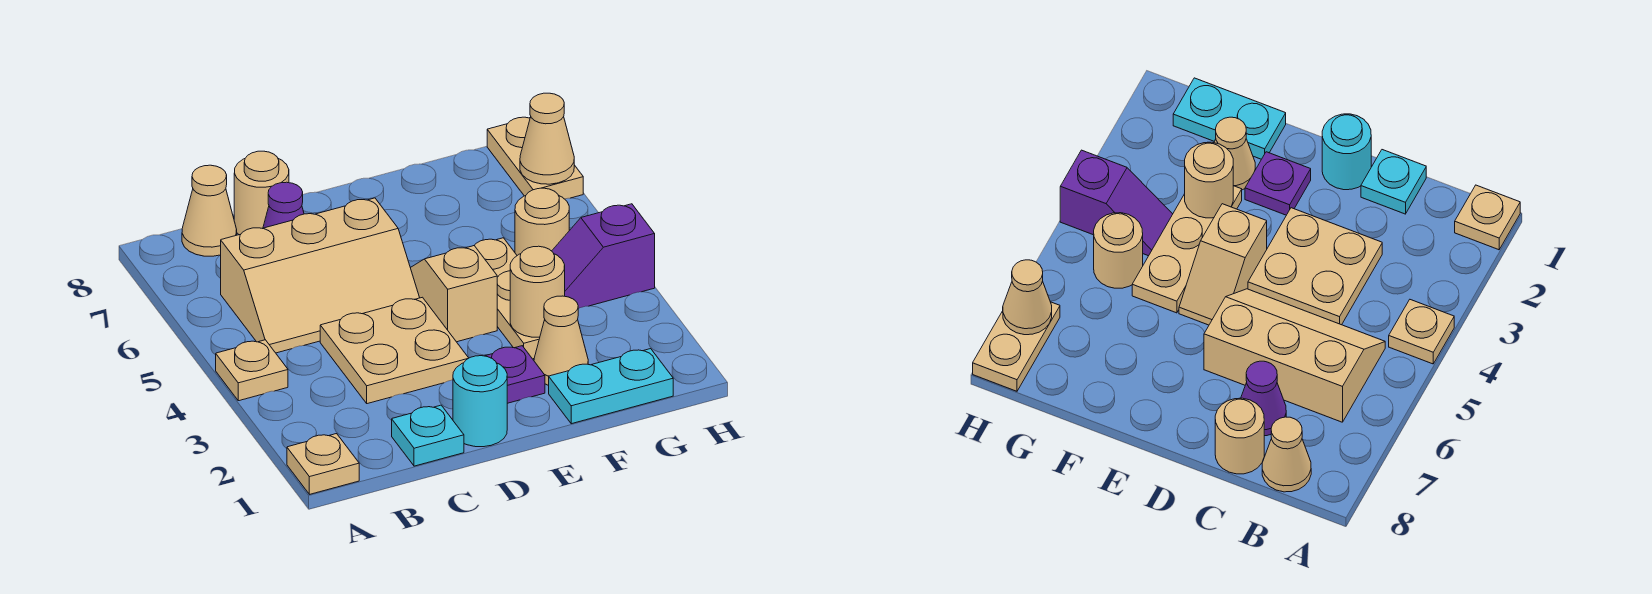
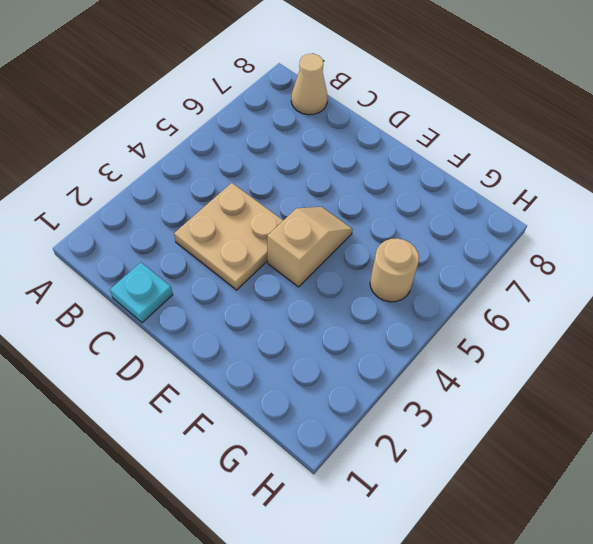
none -> tan 1x1 plate [287,434,359,494]
none -> tan 1x1 plate [216,340,288,401]
none -> tan 2x3 slope [221,198,420,353]

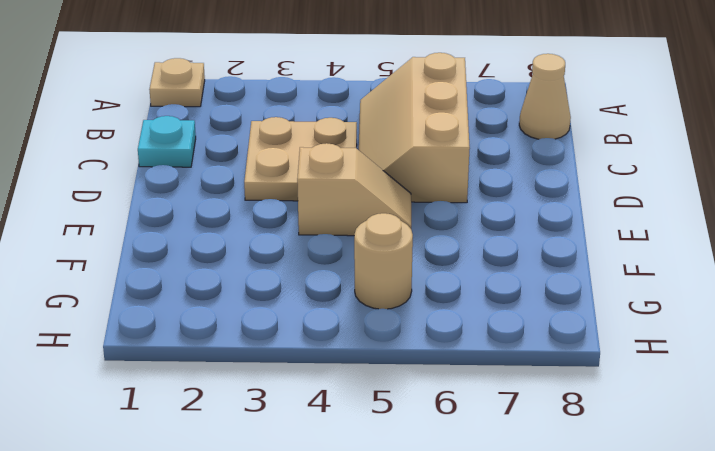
none -> tan 1x1 plate [216,340,288,401]
none -> purple 1x1 cone [263,182,304,228]
none -> tan 1x1 round brick [234,151,289,235]

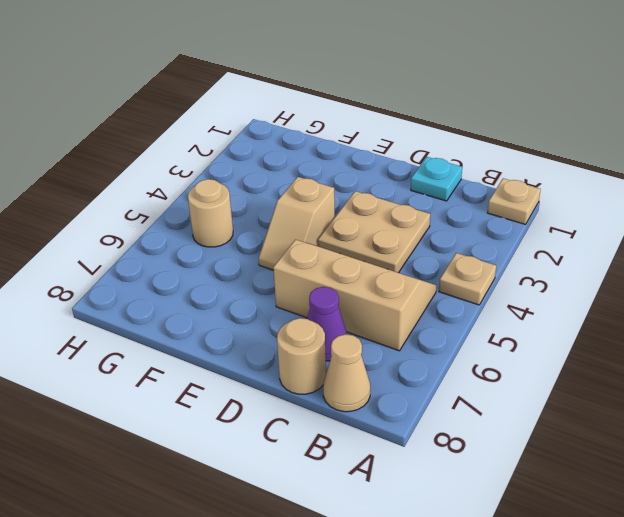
none -> cyan 1x1 round brick [453,356,507,447]
none -> purple 1x1 plate [486,346,545,403]
none -> cyan 1x2 plate [549,349,673,424]

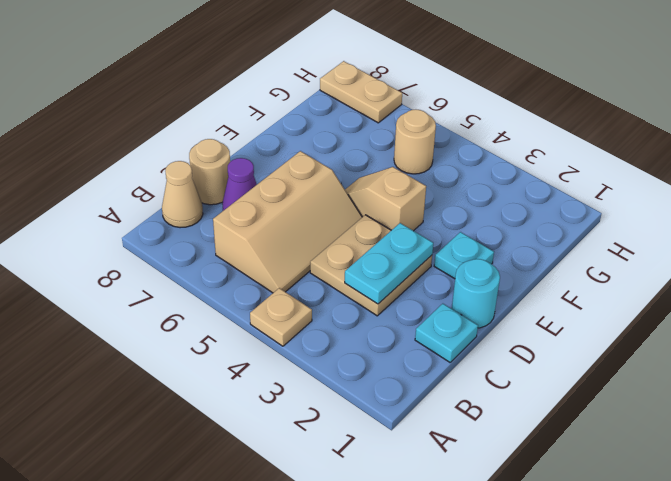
cyan 1x2 plate [345,223,433,304] -> cyan 1x2 plate moved to [549,349,673,424]
cyan 1x1 plate [434,232,494,279] -> purple 1x1 plate [486,346,545,403]
none -> tan 1x1 plate [287,434,359,494]
none -> tan 1x1 cone [534,296,588,385]
none -> tan 1x3 plate [474,238,540,359]

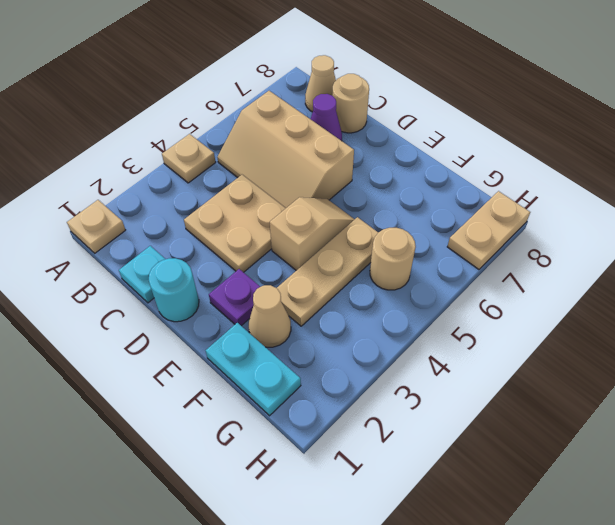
none -> purple 1x2 slope [552,204,655,309]
none -> tan 1x1 round brick [510,246,565,337]
none -> tan 1x1 cone [520,93,574,184]

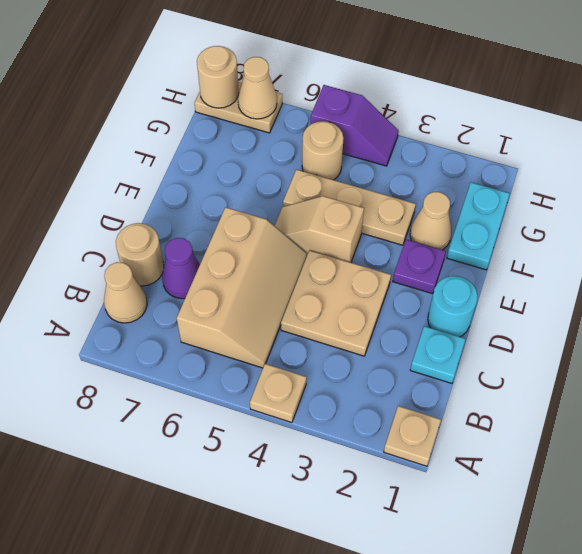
purple 1x2 slope [311,85,399,166] -> purple 1x2 slope turned to [552,204,655,309]
tan 1x1 round brick [197,46,239,108] -> tan 1x1 round brick moved to [510,246,565,337]

